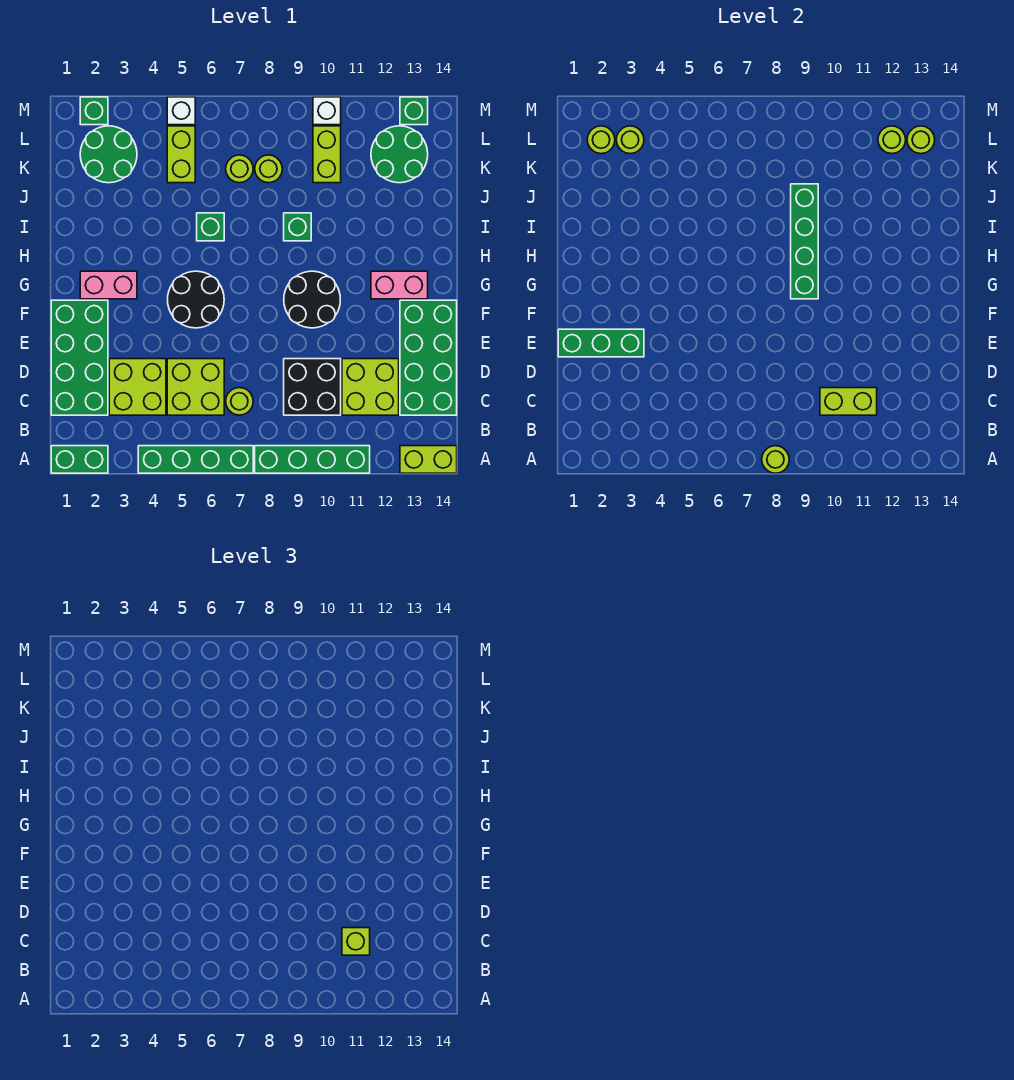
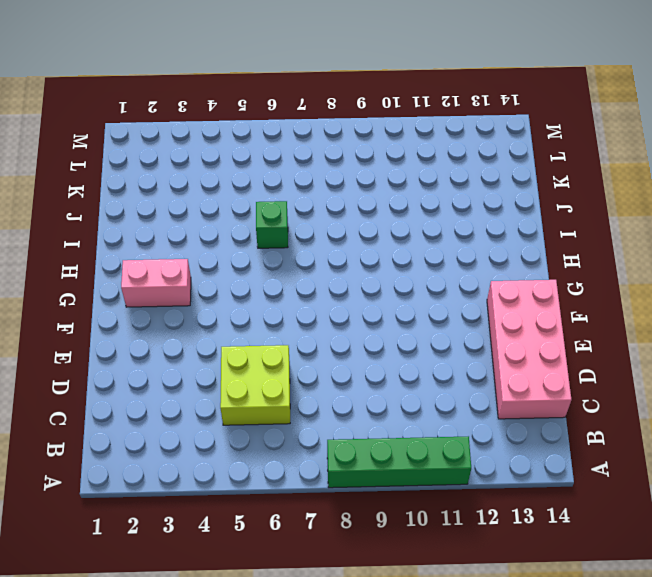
pink 2x4 brick [487,280,572,419] -> green 2x4 brick [400,300,457,415]
none -> green 1x2 brick [51,446,108,473]
none -> green 1x4 brick [138,446,253,473]
none -> lime 1x2 brick [400,446,457,473]
none -> green 2x4 brick [51,300,108,415]

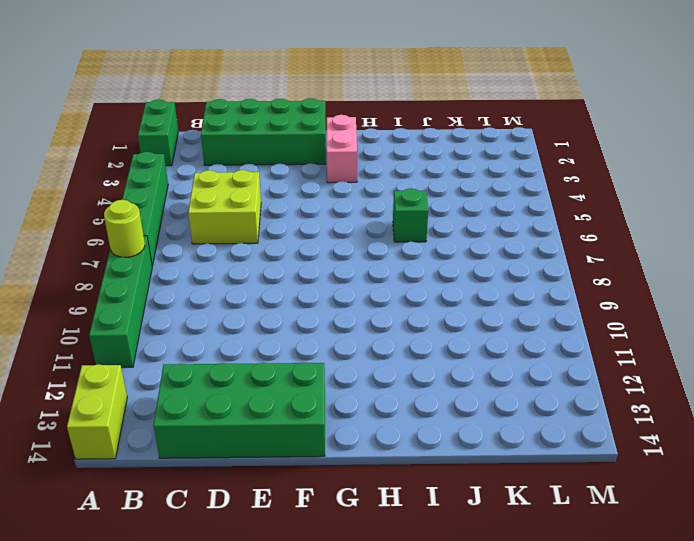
none -> lime 2x2 brick [109,359,166,415]
none -> lime 1x1 round brick [226,388,253,415]
none -> black 2x2 brick [284,359,341,415]
none -> lime 2x2 brick [342,359,399,415]

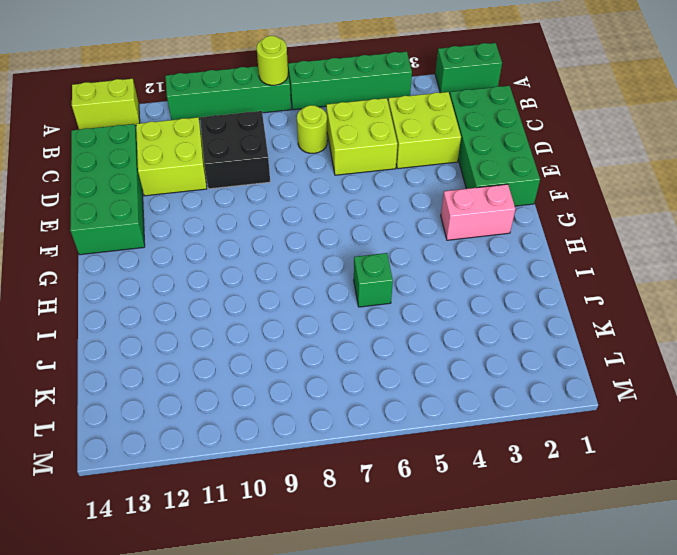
none -> black 2x2 round brick [168,271,224,328]
none -> black 2x2 round brick [284,271,340,328]
none -> pink 1x2 brick [371,271,428,299]
none -> green 1x1 brick [284,213,311,241]

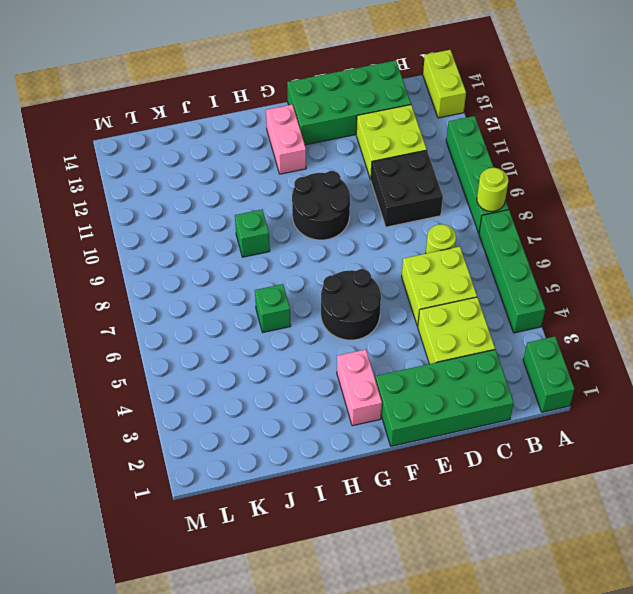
none -> green 2x2 round brick [80,126,137,183]
none -> lime 1x2 brick [167,126,195,183]
none -> lime 1x1 round brick [226,155,253,183]
none -> lime 1x1 round brick [255,155,282,183]

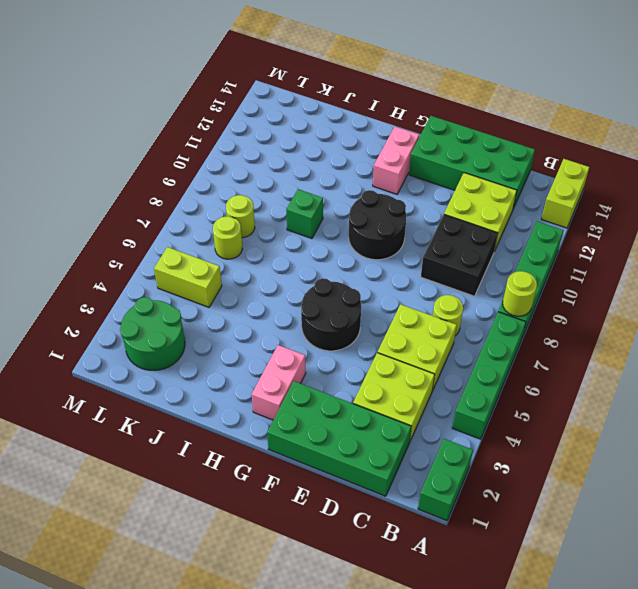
none -> green 1x1 brick [197,213,224,241]
none -> lime 1x2 brick [313,126,341,183]
none -> green 2x2 round brick [371,126,428,183]
none -> green 1x1 brick [80,97,108,125]

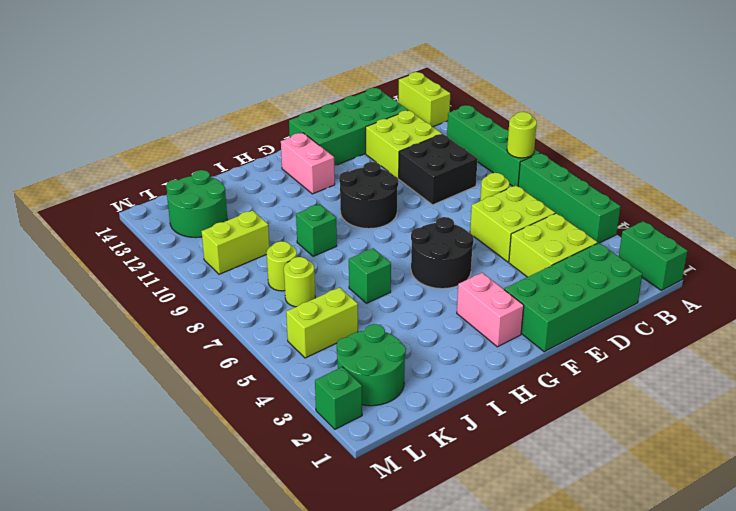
none -> white 1x1 brick [167,97,195,125]
none -> white 1x1 brick [313,97,341,125]
none -> green 1x1 brick [400,97,428,125]
none -> lime 1x2 brick [820,388,877,415]

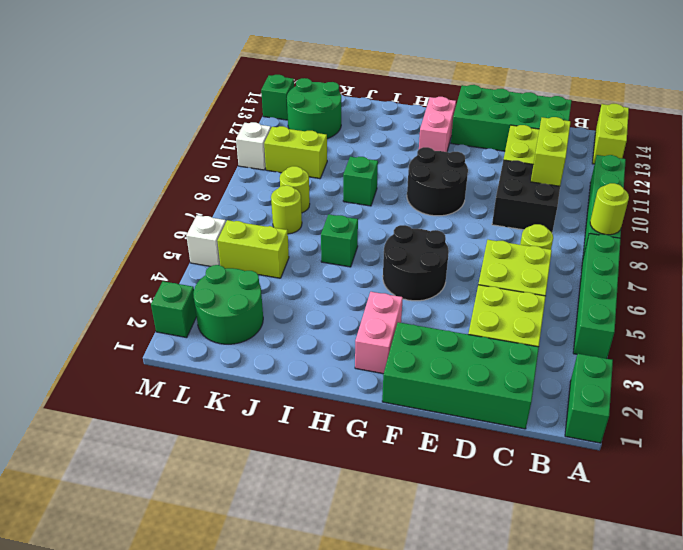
none -> green 1x3 brick [558,329,644,357]
none -> green 1x4 brick [791,184,818,299]
none -> lime 1x1 round brick [587,126,615,154]
none -> lime 1x1 round brick [616,126,644,154]

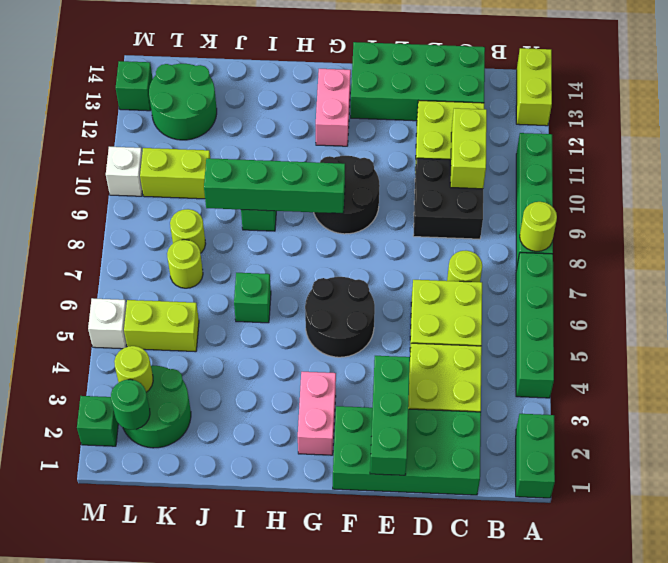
green 1x1 round brick [111,379,150,430] -> lime 1x1 round brick [587,126,615,154]
none -> lime 1x1 round brick [878,126,906,154]
none -> lime 1x1 round brick [907,126,935,154]
none -> lime 1x1 brick [342,928,370,955]

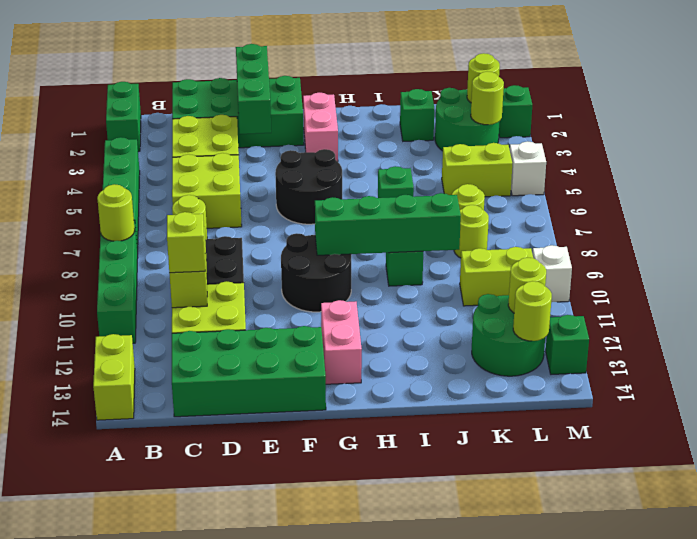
green 1x1 brick [400,89,434,141] -> none

